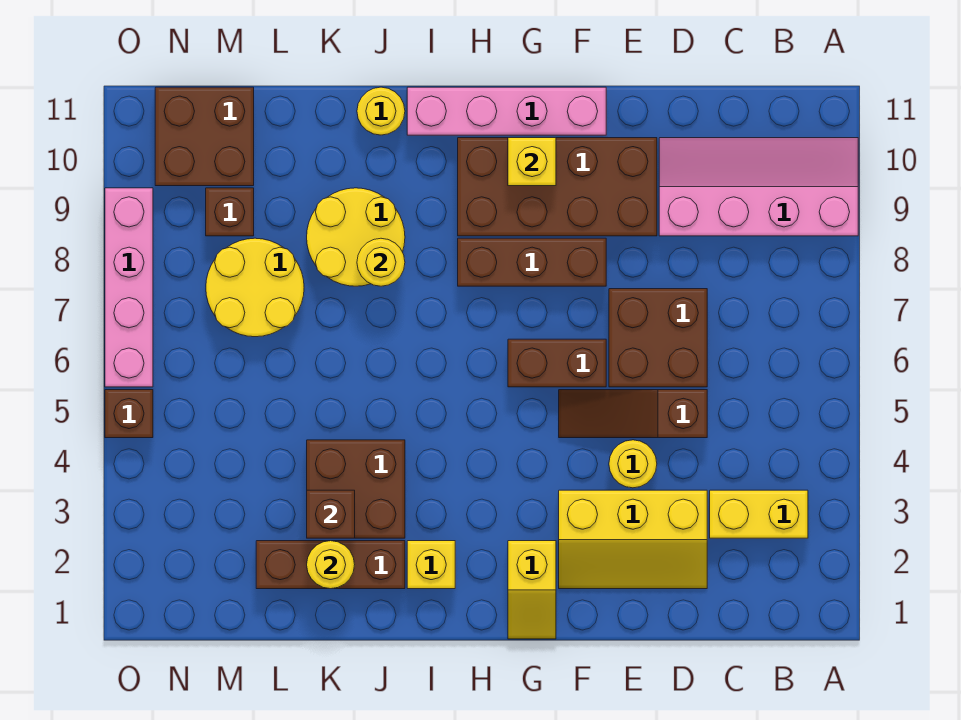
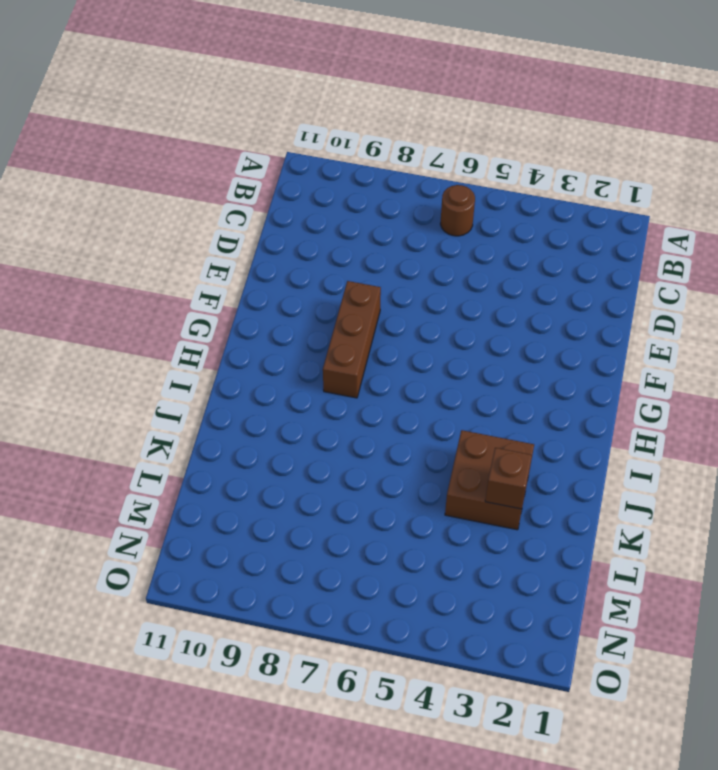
brown 1x1 round brick [441,185,475,236] -> none
none -> pink 2x4 slope [659,138,858,236]
none -> yellow 1x2 brick [710,490,808,538]
none -> yellow 2x3 slope [559,490,707,589]

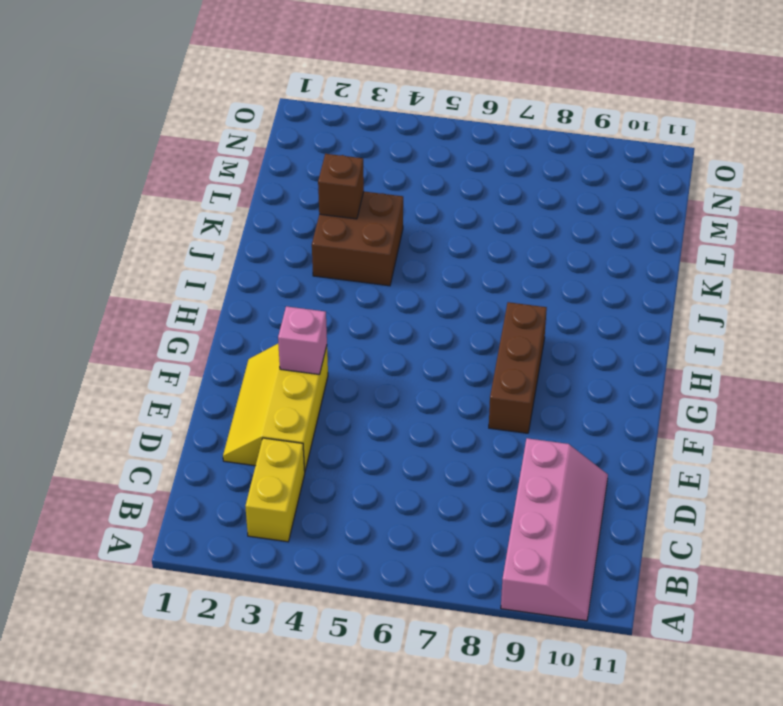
pink 1x1 brick [278,306,327,375] -> none
none -> brown 1x3 slope [559,390,707,438]
none -> brown 2x2 brick [609,289,707,387]
none -> yellow 1x1 round brick [609,440,657,488]

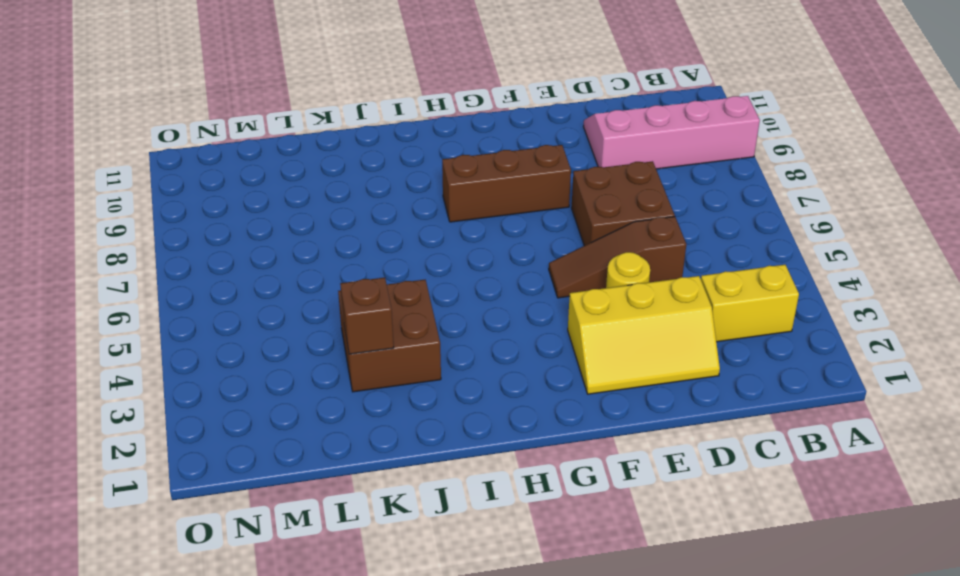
none -> brown 2x4 brick [458,138,657,236]
none -> brown 1x2 brick [508,339,606,387]
none -> pink 1x4 brick [407,87,606,135]

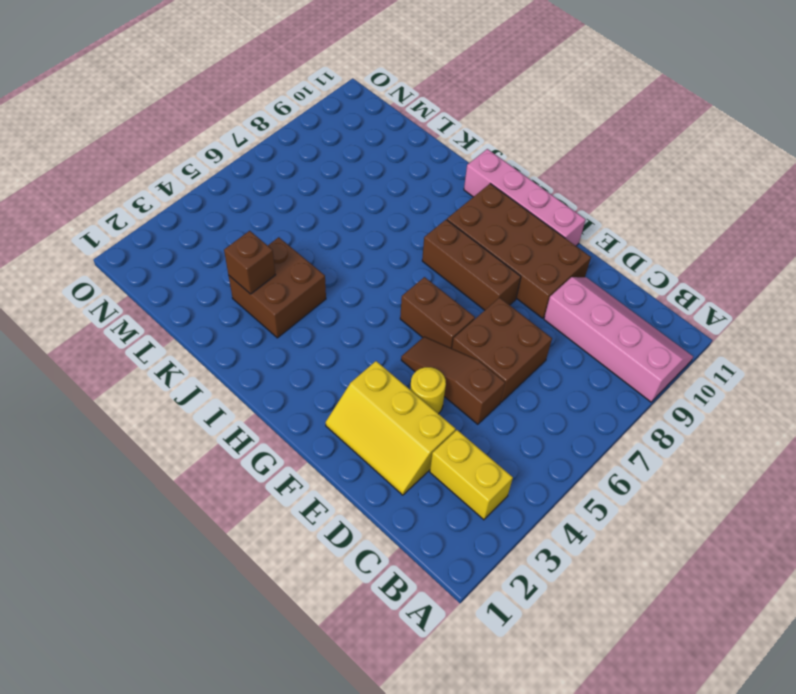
none -> yellow 1x2 slope [508,541,556,639]
none -> yellow 1x1 brick [407,541,455,589]
none -> brown 1x3 brick [256,541,405,589]

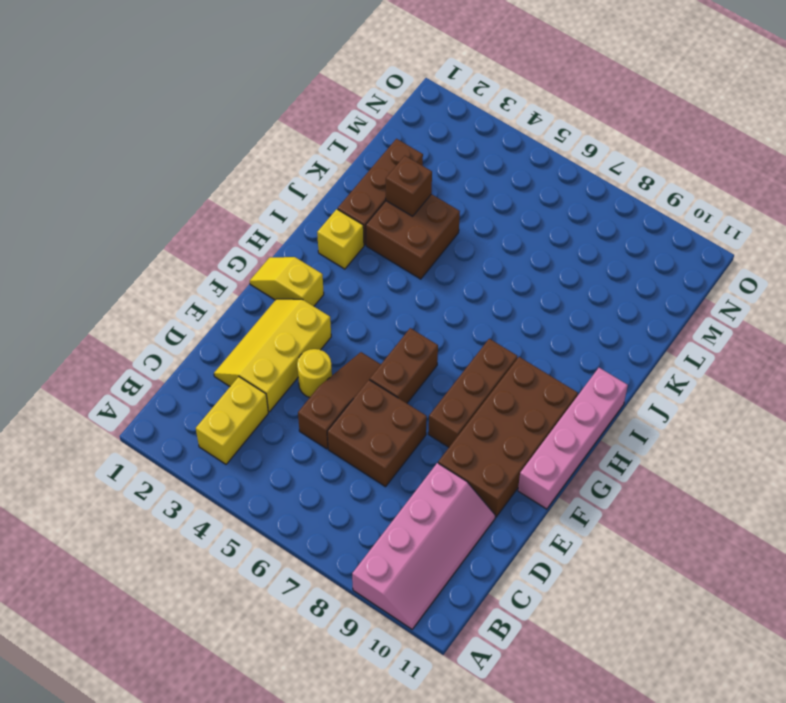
none -> yellow 2x2 round brick [307,188,405,286]
none -> yellow 1x1 round brick [357,87,405,135]
none -> yellow 2x2 round brick [206,238,304,337]

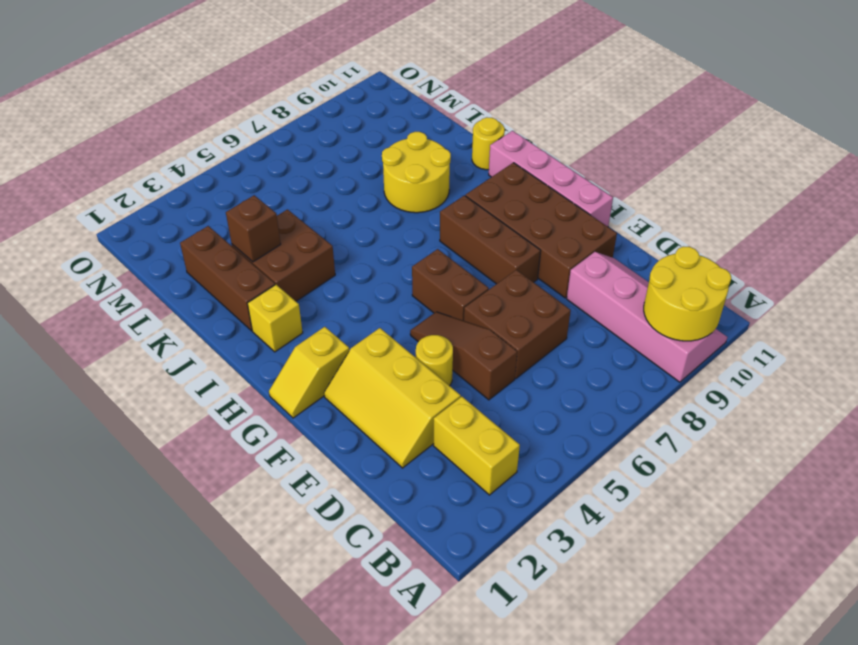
yellow 2x2 round brick [644,247,731,341] -> yellow 2x2 round brick moved to [206,238,304,337]
none -> brown 1x1 brick [206,188,254,236]
none -> brown 2x2 brick [155,87,254,186]
none -> brown 1x1 brick [105,390,153,438]

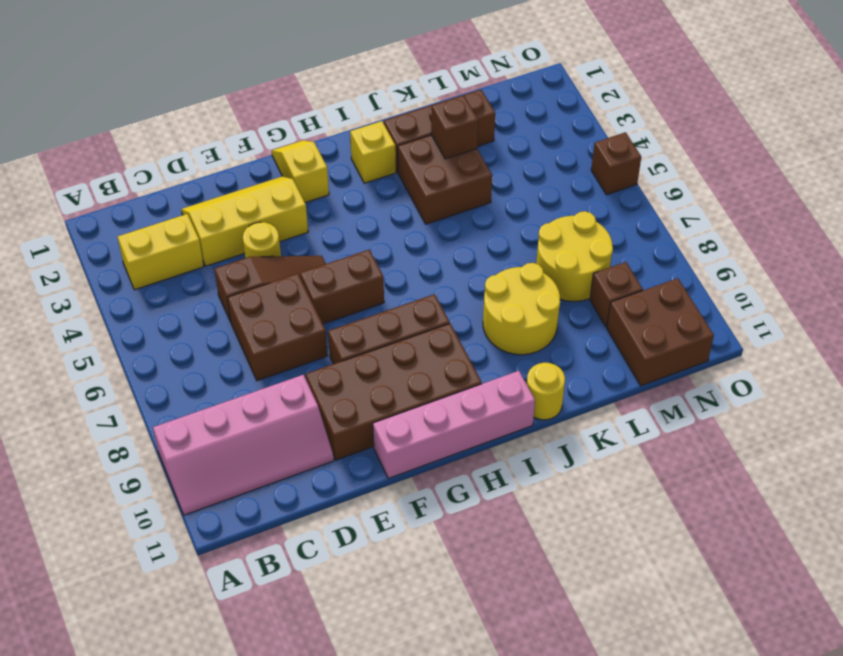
none -> pink 1x4 brick [105,188,153,387]
none -> yellow 1x1 brick [508,138,556,186]
none -> yellow 1x1 round brick [357,238,405,286]

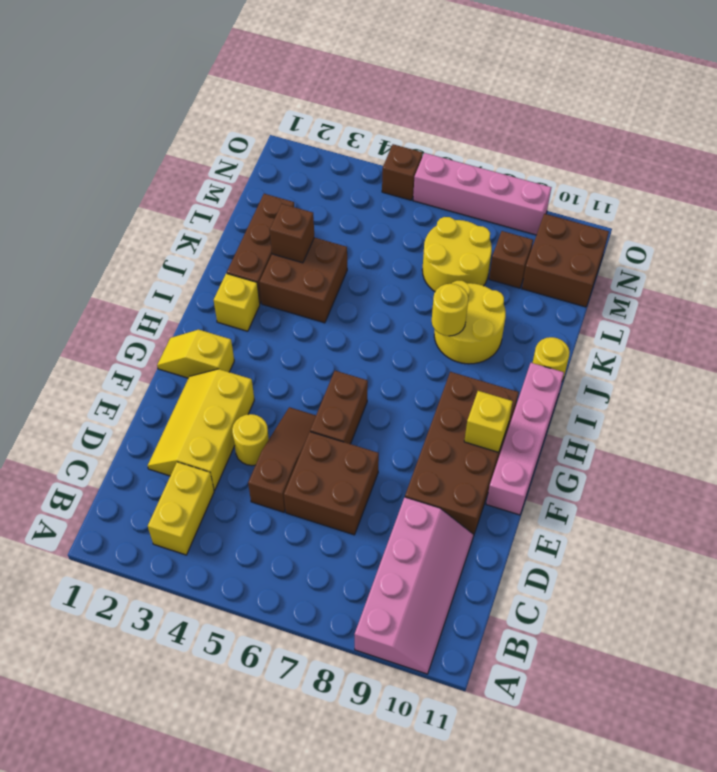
none -> brown 1x3 brick [458,238,606,286]
none -> yellow 1x1 round brick [307,541,355,589]

